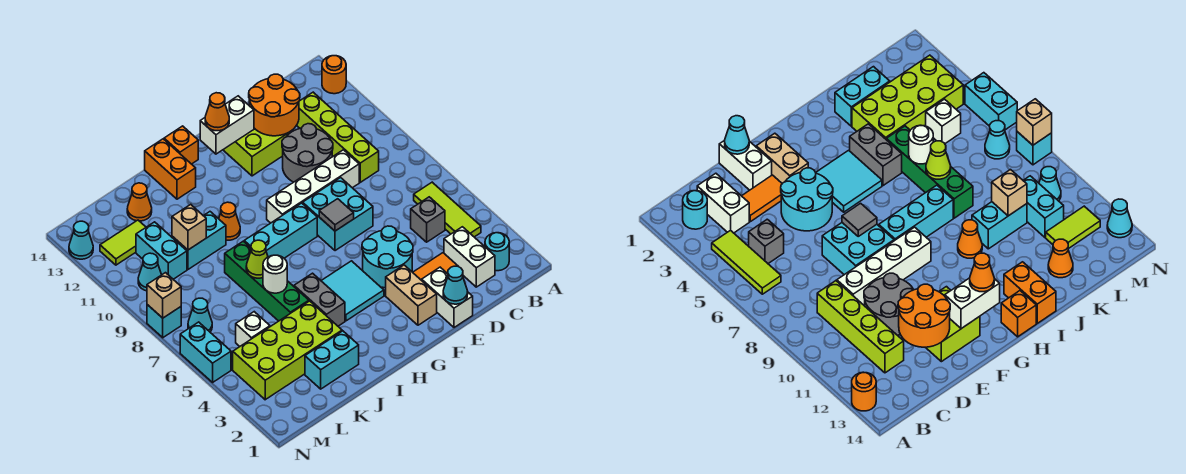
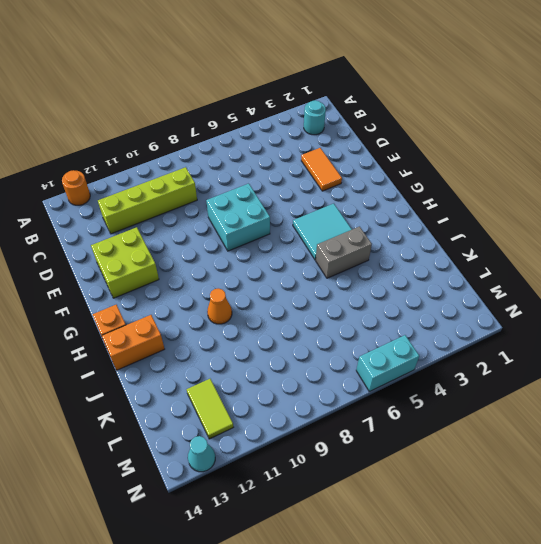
none -> lime 1x3 tile [414,182,481,237]
none -> white 1x2 brick [444,227,495,287]
none -> grey 1x1 brick [411,197,445,242]
none -> white 1x4 brick [267,150,359,223]

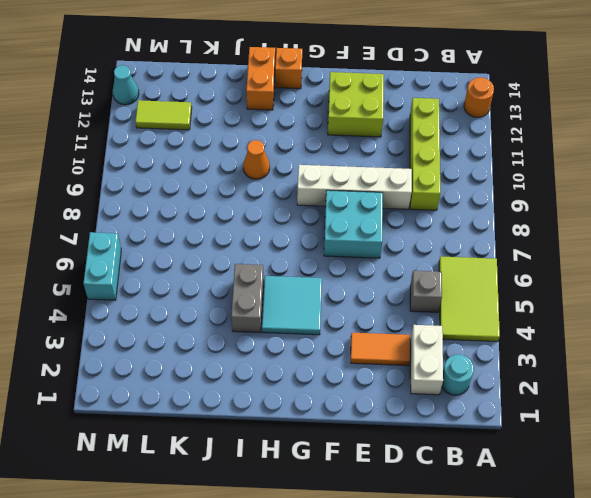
lime 2x3 tile [439,256,500,342] -> lime 1x3 tile [414,182,481,237]
none -> grey 2x2 round brick [282,124,333,182]
none -> white 1x2 brick [422,267,473,327]
none -> cyan 2x2 round brick [362,226,413,288]
none -> tan 1x2 brick [386,265,437,325]

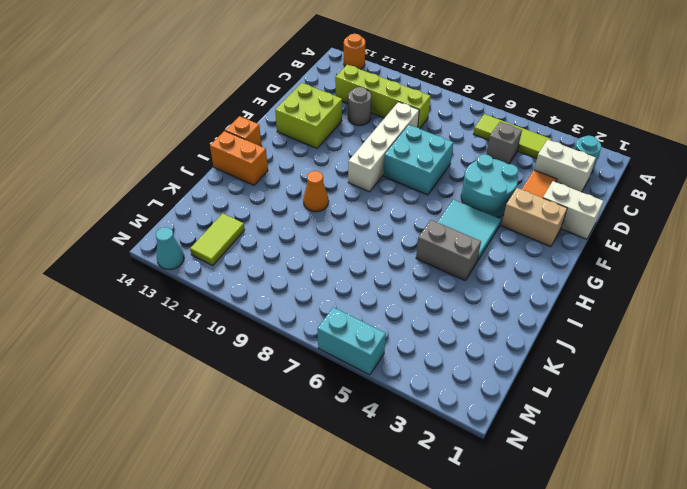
grey 1x1 round brick [348,87,371,126] -> grey 2x2 round brick [282,124,333,182]
none -> cyan 1x3 brick [244,203,317,258]
none -> cyan 1x2 brick [305,331,359,389]
none -> lime 2x4 brick [233,301,342,400]
none -> green 1x4 brick [225,241,309,321]

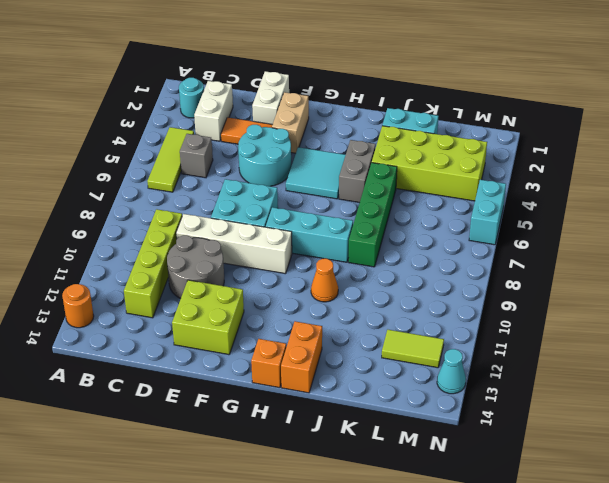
none -> cyan 1x2 brick [172,212,226,269]
none -> orange 1x1 cone [127,183,152,221]
none -> white 1x1 brick [236,312,270,346]
none -> cyan 1x2 brick [136,222,187,279]

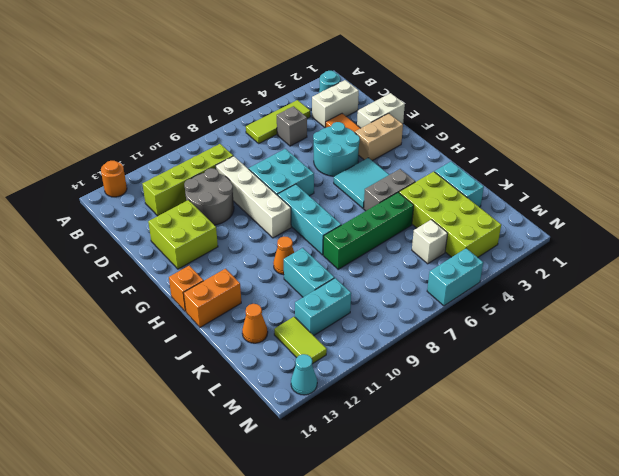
none -> cyan 1x1 cone [188,298,212,332]
none -> cyan 1x1 cone [138,253,161,291]
none -> cyan 1x1 brick [147,305,181,338]
none -> orange 2x2 round brick [249,74,300,136]

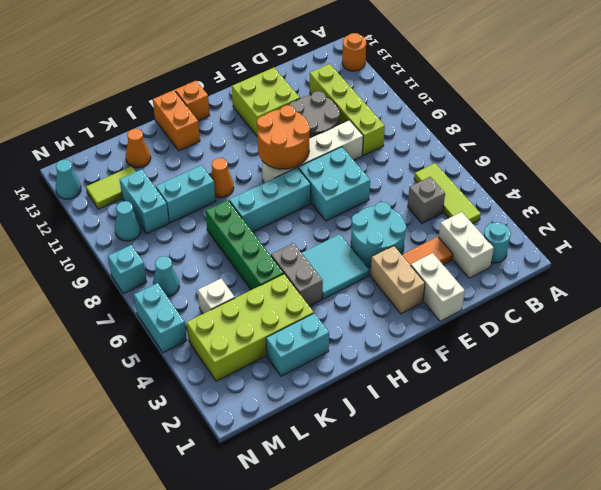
orange 2x2 round brick [257,105,310,169] -> orange 2x2 round brick moved to [249,74,300,136]
none -> cyan 1x1 cone [443,266,468,304]
none -> grey 1x1 tile [319,199,354,231]
none -> white 1x2 brick [200,96,254,154]
none -> white 1x1 round brick [263,255,287,293]

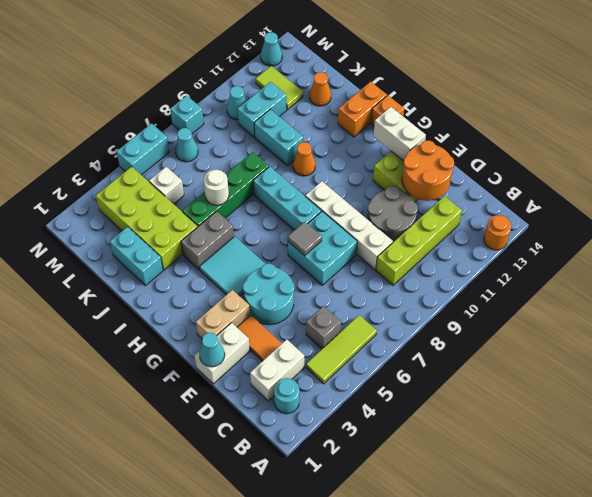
none -> lime 1x1 cone [246,240,268,278]
none -> tan 1x1 brick [172,204,206,250]
none -> tan 1x1 brick [147,273,181,318]
none -> orange 1x1 cone [205,93,229,131]

